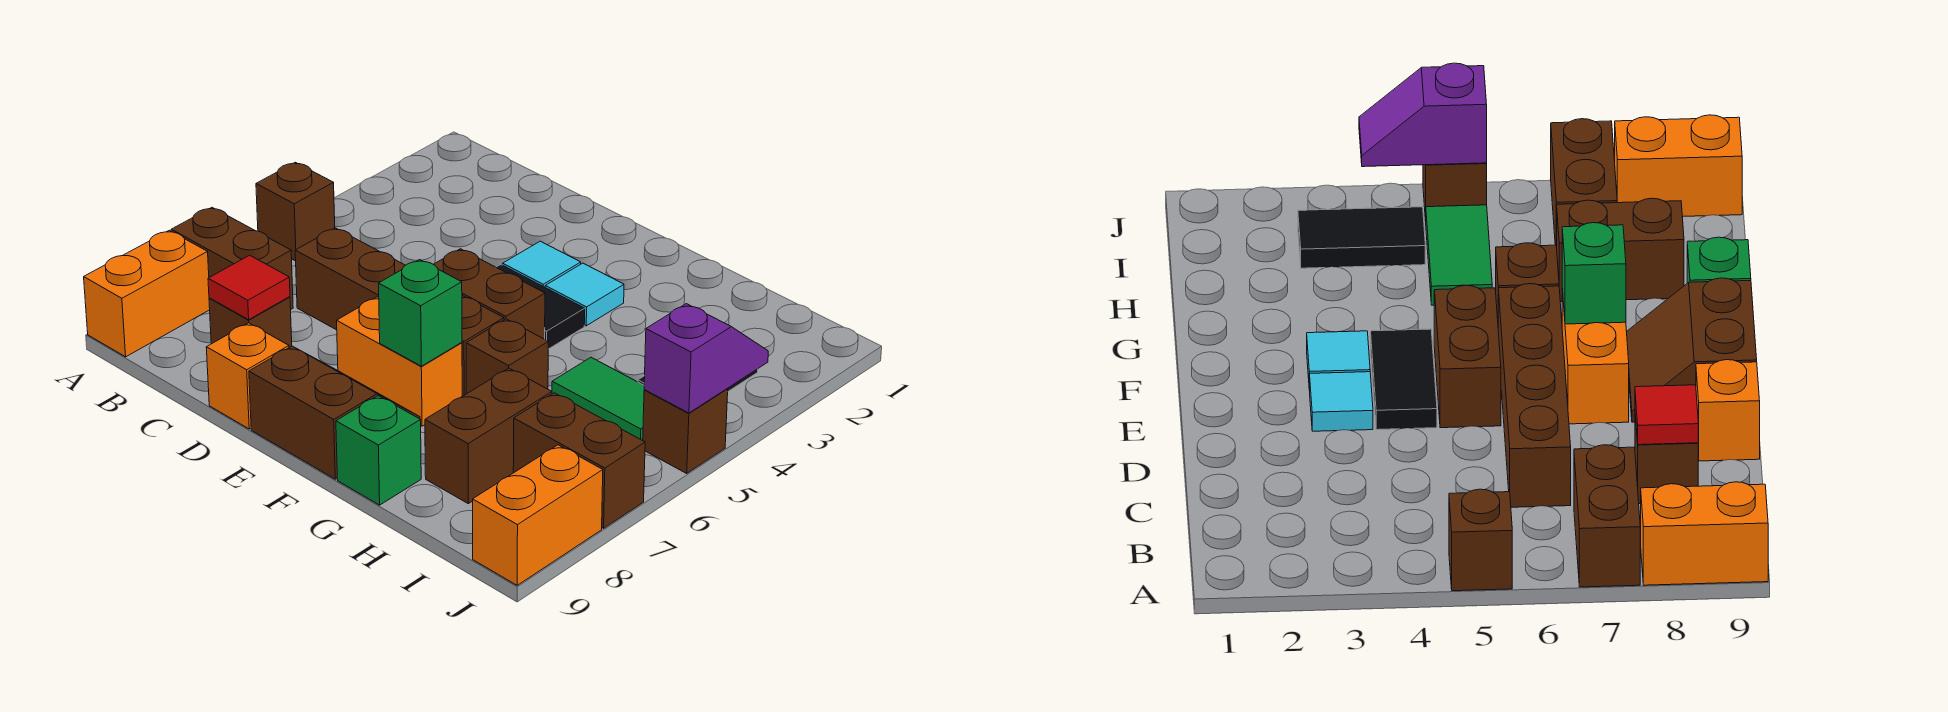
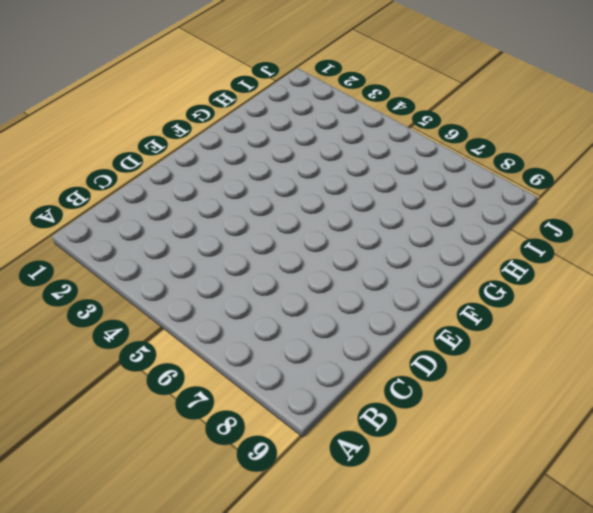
none -> brown 1x1 brick [256,162,335,261]
none -> brown 1x2 brick [171,207,293,309]
none -> orange 1x2 brick [84,230,210,357]

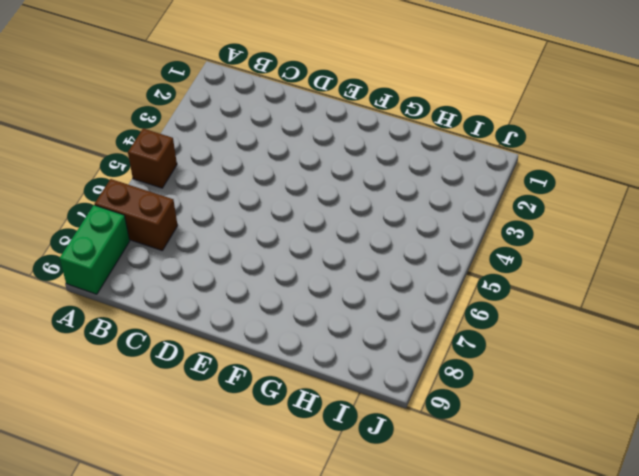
green 1x2 brick [60,205,130,294] -> orange 1x2 brick [84,230,210,357]
none -> brown 1x4 brick [295,228,504,396]
none -> brown 1x1 brick [209,297,292,348]
none -> orange 1x1 brick [206,323,289,429]

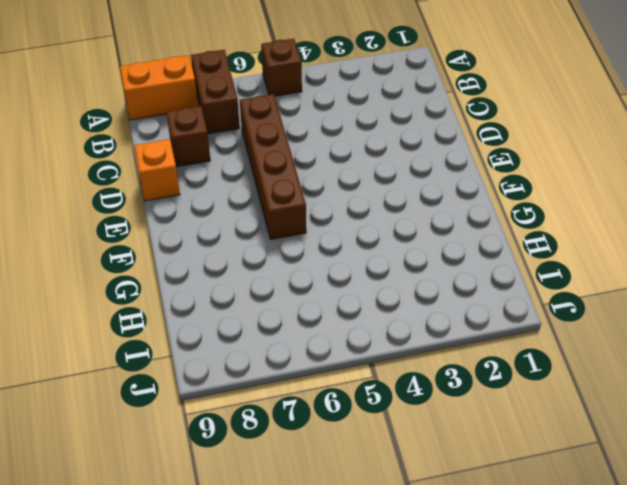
none -> cyan 1x1 tile [503,241,581,287]
none -> black 1x2 tile [496,264,585,349]
none -> brown 1x2 brick [434,249,545,339]

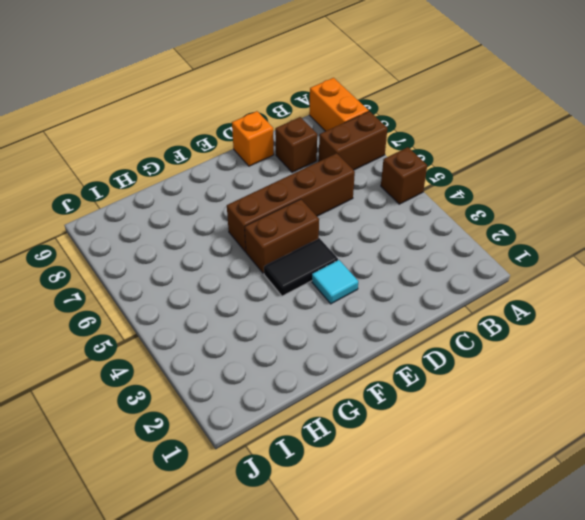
none -> orange 1x2 brick [337,297,462,426]
none -> brown 2x2 slope [249,346,420,479]
none -> cyan 1x1 tile [545,263,624,326]

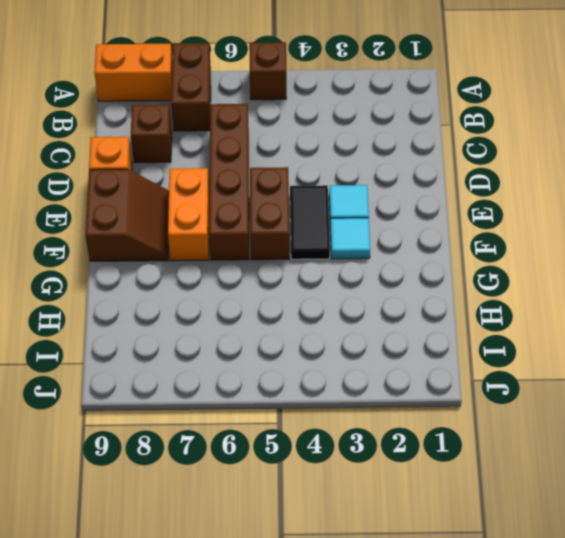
none -> brown 1x1 brick [466,319,548,394]
none -> green 1x1 brick [336,396,421,505]
none -> green 1x2 tile [552,357,644,440]

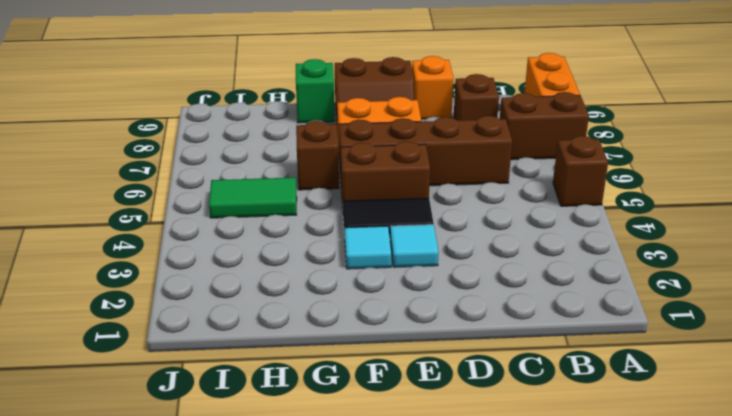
none -> brown 1x2 brick [425,368,552,504]
none -> black 1x2 tile [1298,207,1425,268]
none -> brown 1x2 brick [513,393,645,528]

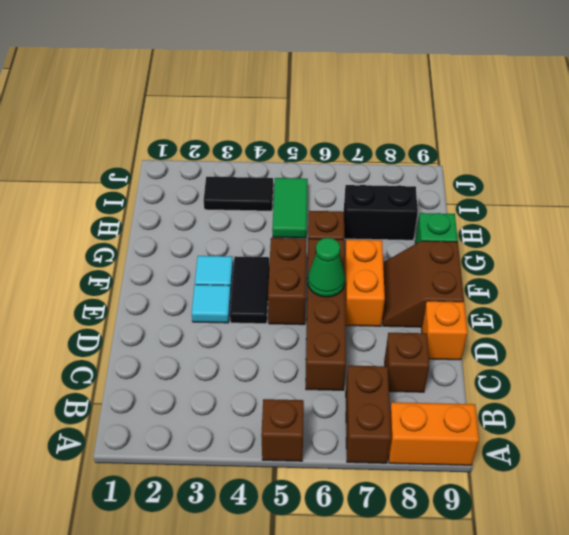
green 1x1 cone [308,238,345,297] -> none
black 1x2 brick [344,185,418,240] -> brown 1x2 brick [425,368,552,504]
none -> brown 1x2 brick [513,393,645,528]
none -> brown 1x1 brick [643,389,728,473]
none -> orange 1x2 brick [473,445,603,585]

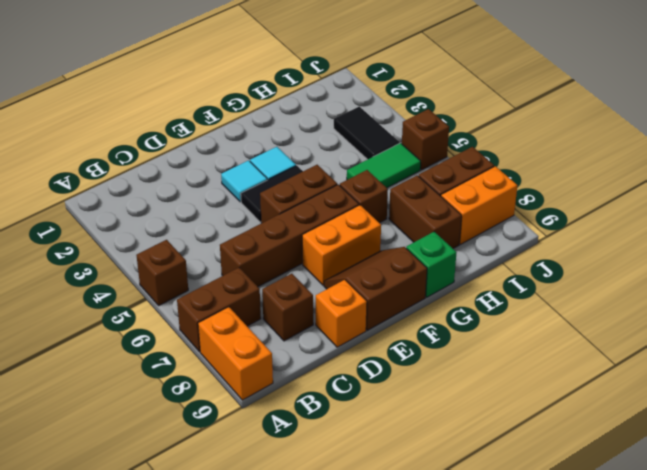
orange 1x2 brick [441,166,517,244] -> orange 1x2 brick turned to [473,445,603,585]
none -> red 1x1 tile [208,255,290,320]
none -> green 1x1 brick [379,260,462,366]
none -> purple 1x2 slope [644,304,768,413]

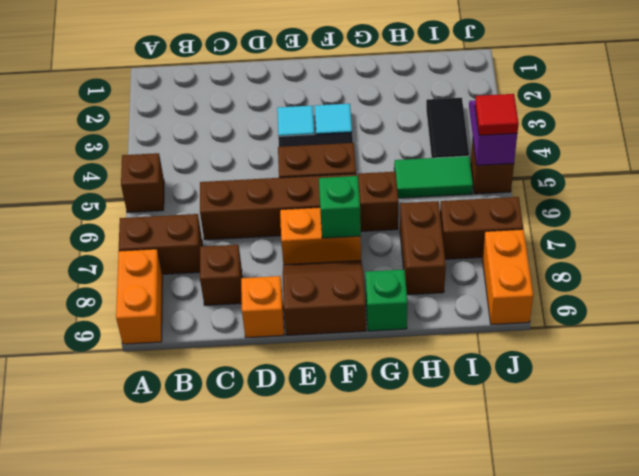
red 1x1 tile [475,94,519,135] -> red 1x1 tile moved to [208,255,290,320]

